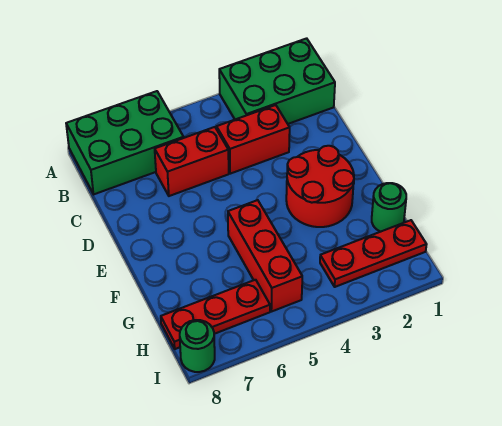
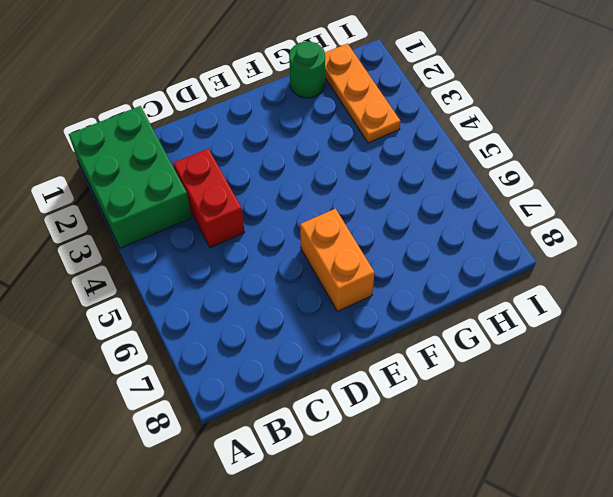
orange 1x2 brick [300,209,375,311] -> none
orange 1x3 plate [325,44,400,143] -> red 1x3 plate [320,220,427,287]
none -> green 2x3 brick [66,91,184,194]
none -> red 1x2 brick [155,127,229,196]

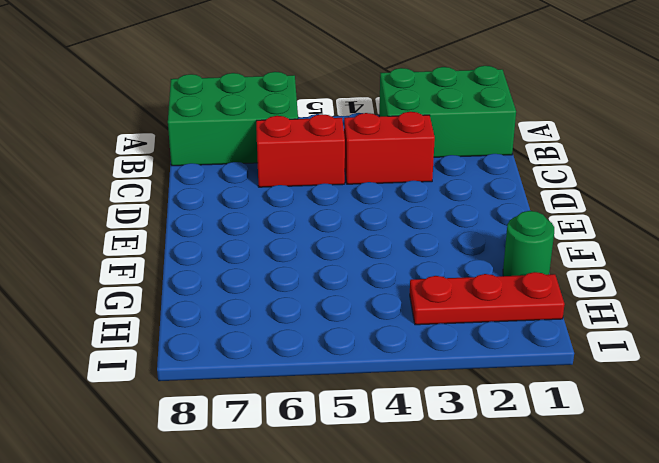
none -> red 2x2 round brick [286,146,354,227]
none -> red 1x3 brick [228,200,302,312]

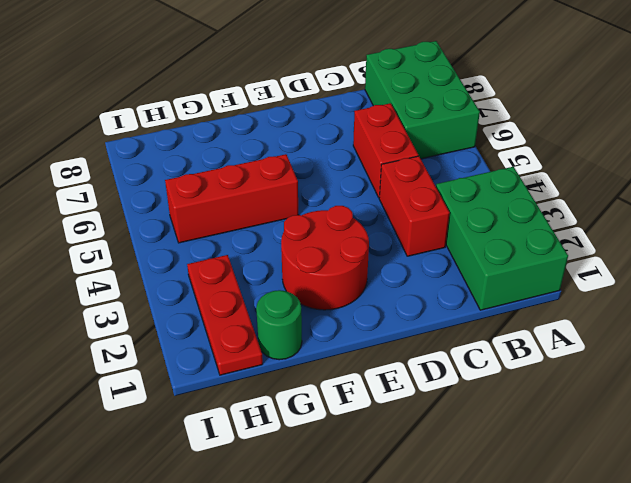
none -> red 1x3 plate [161,280,270,349]
none -> green 1x1 round brick [180,320,215,372]

